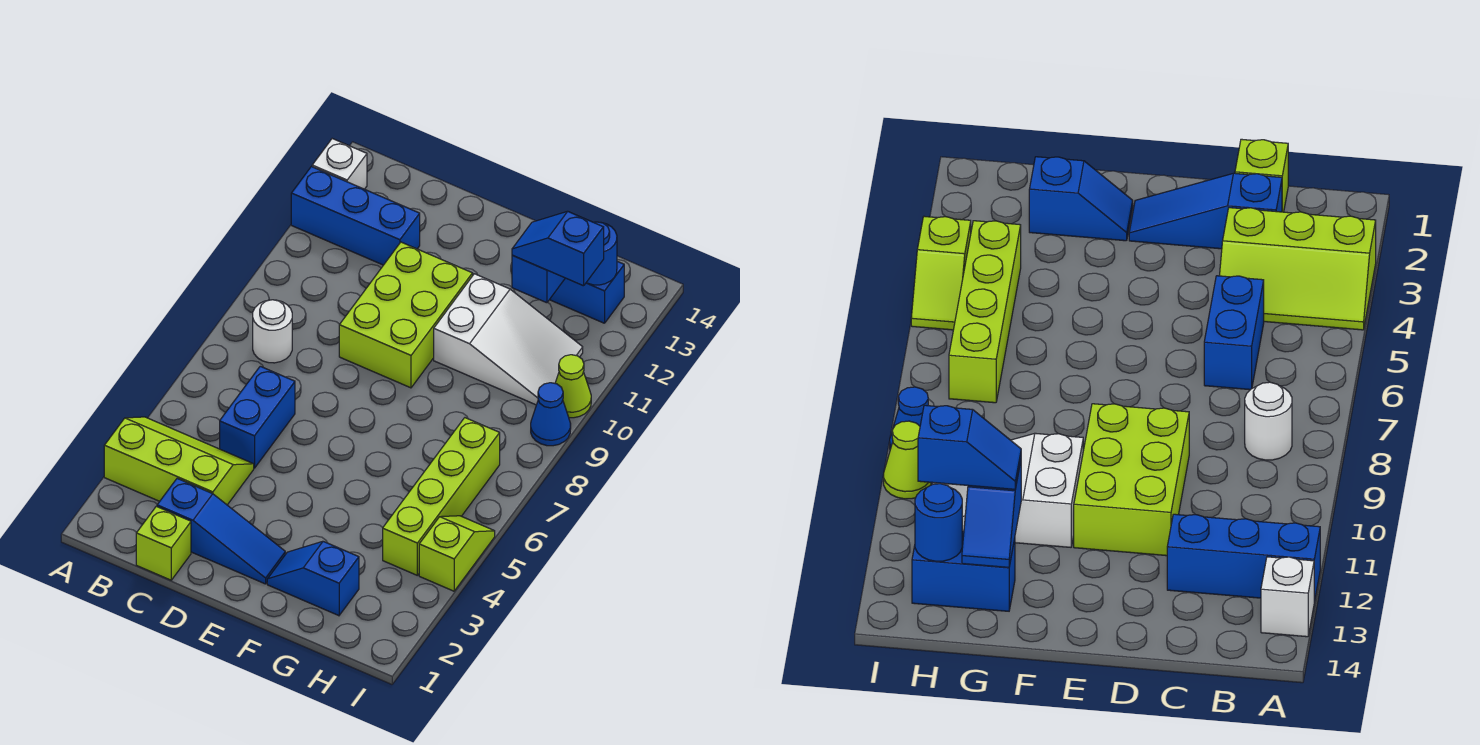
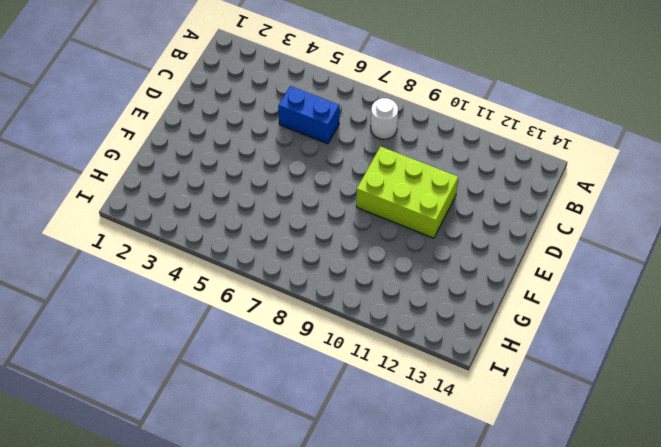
none -> lime 2x3 slope [104,417,254,505]
none -> blue 1x3 brick [291,167,420,265]
none -> white 1x1 brick [312,139,367,189]

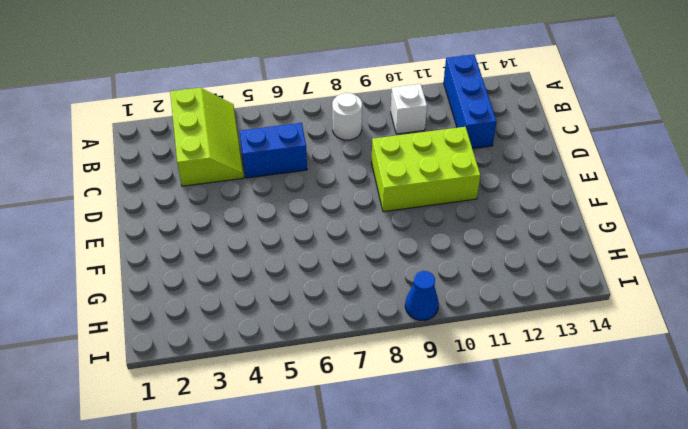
white 1x1 brick [391,84,427,134] -> white 1x1 brick moved to [312,139,367,189]
none -> lime 1x1 brick [136,506,191,580]
none -> blue 1x3 slope [157,478,285,584]
none -> blue 1x2 slope [267,541,359,616]

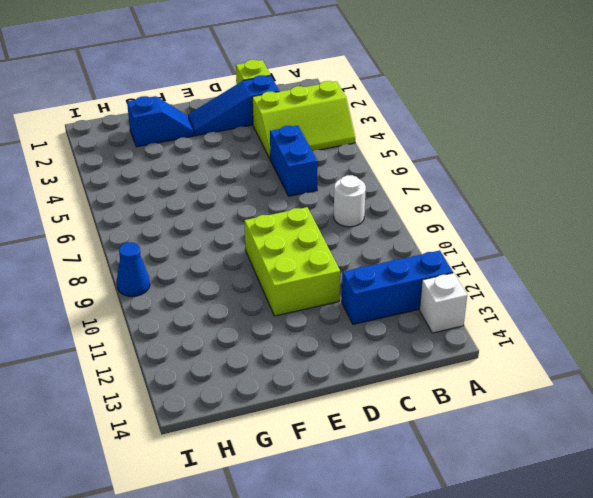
none -> white 2x3 slope [434,274,583,405]
none -> blue 1x2 brick [550,261,624,323]
none -> lime 1x4 brick [383,418,500,575]

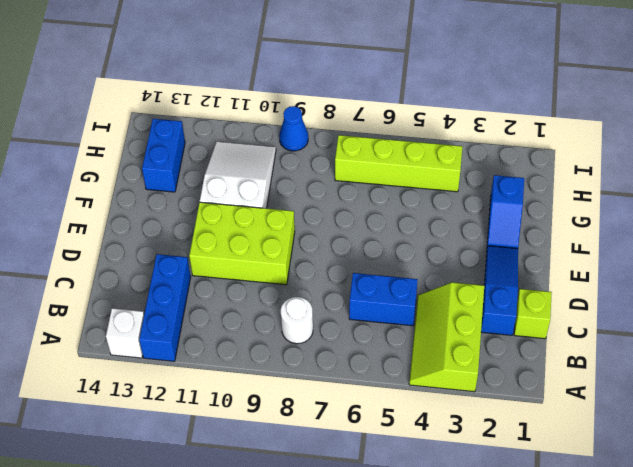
none -> lime 1x2 slope [419,516,495,591]
none -> lime 1x1 cone [555,355,591,418]
none -> blue 1x2 slope [512,255,565,303]

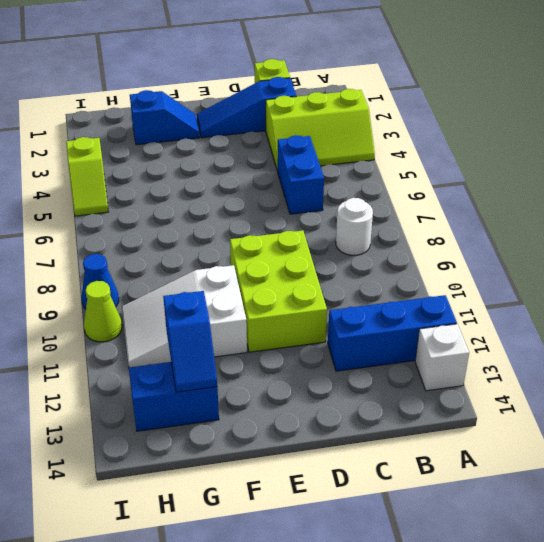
none -> lime 1x4 brick [383,418,500,575]
none -> blue 1x1 round brick [586,222,617,285]
none -> blue 1x2 slope [512,211,604,286]

